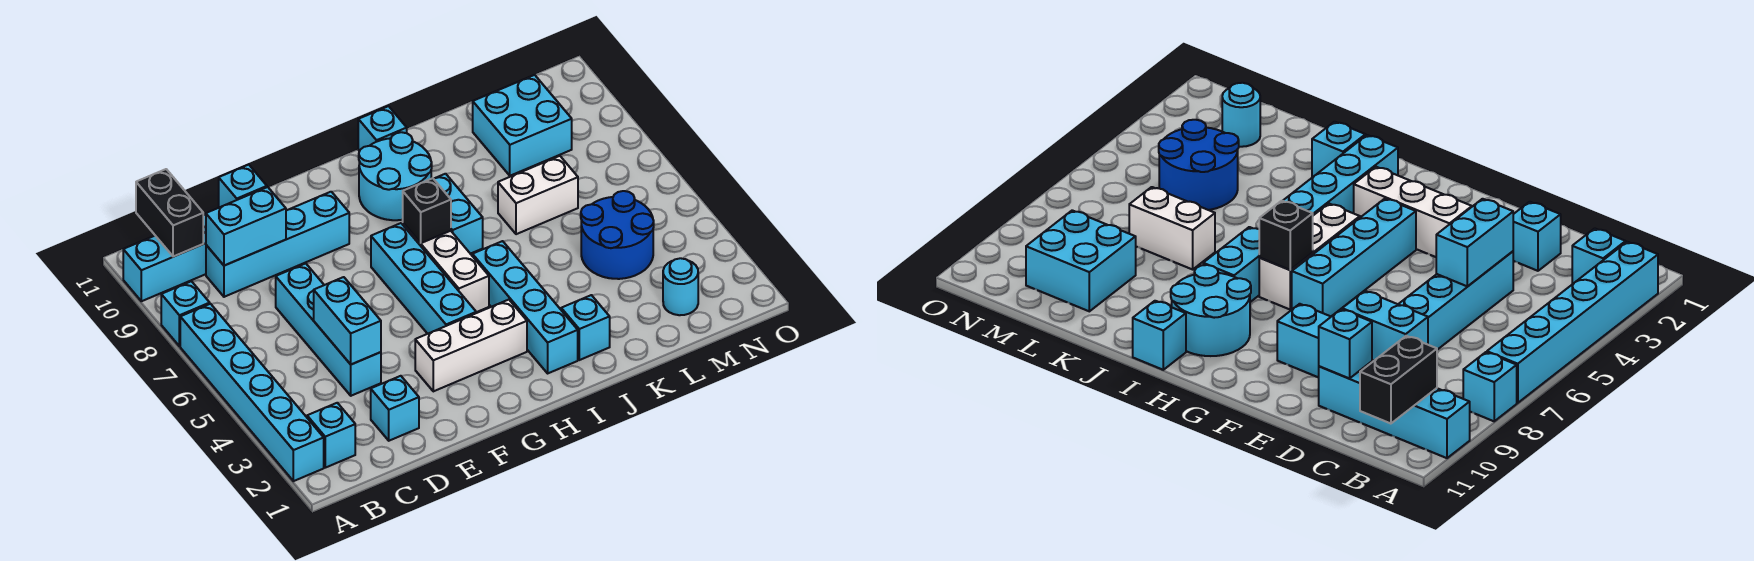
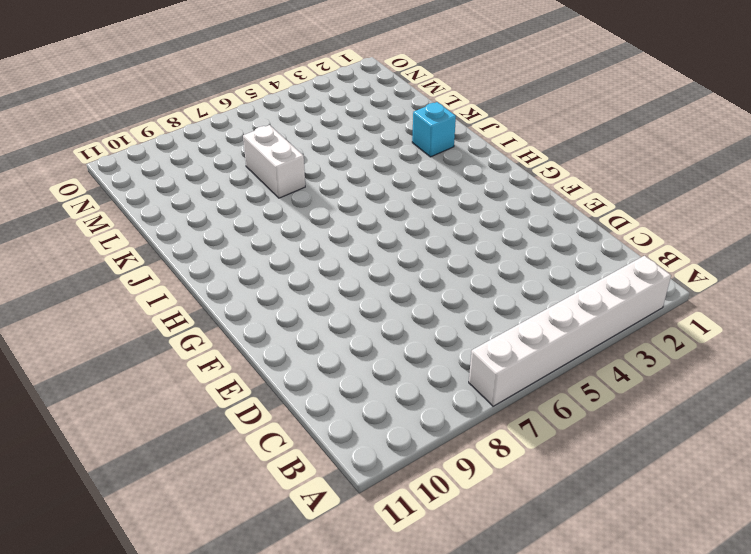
white 1x6 brick [469,256,671,406] -> cyan 1x6 brick [180,304,324,481]
none -> cyan 1x1 brick [161,281,210,346]
none -> cyan 1x4 brick [123,214,206,301]
none -> cyan 1x1 brick [307,403,355,468]

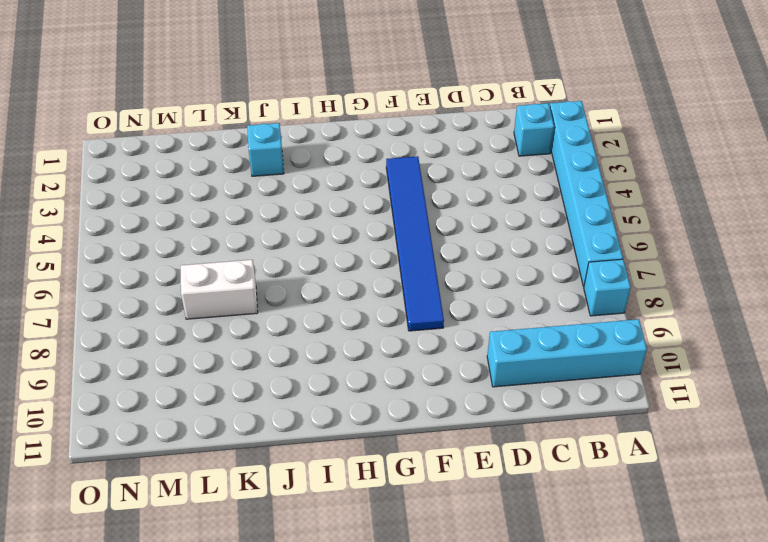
blue 1x6 tile [386,156,444,331] -> white 1x3 brick [415,300,527,391]
none -> cyan 1x4 brick [206,192,349,297]
none -> cyan 1x1 brick [371,376,419,441]
none -> cyan 1x4 brick [276,263,381,396]

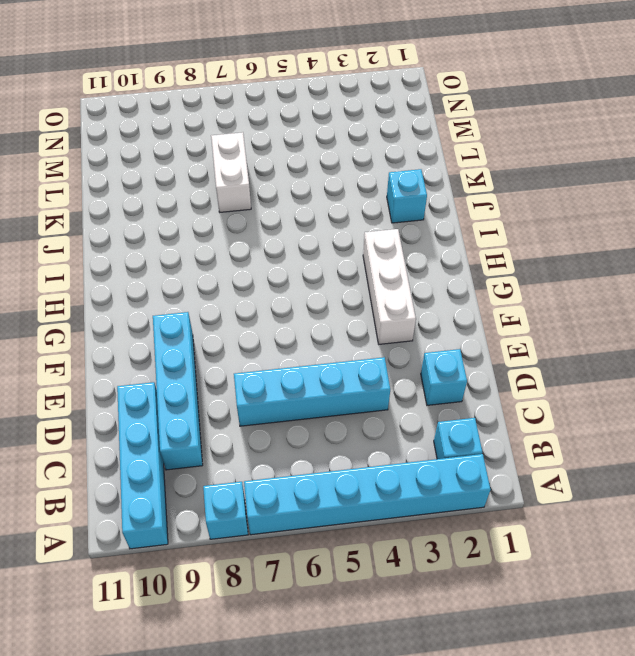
none -> cyan 1x4 brick [371,223,476,334]
none -> white 1x3 brick [403,223,489,312]
none -> cyan 2x2 round brick [359,132,432,220]

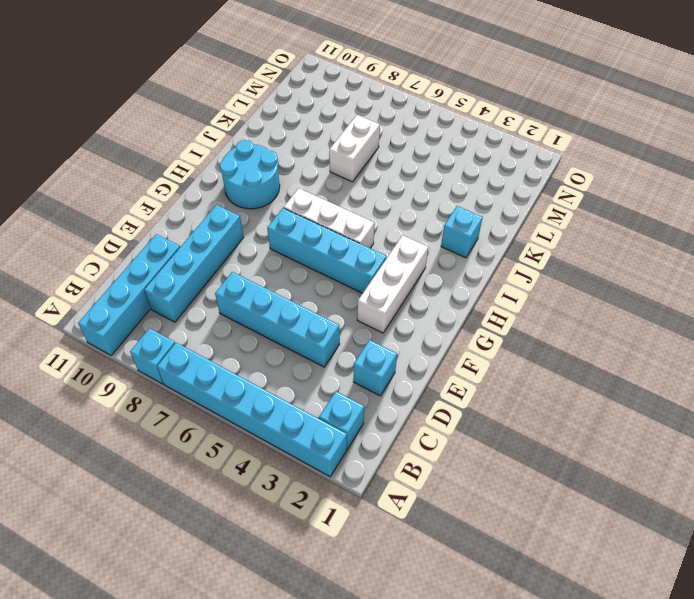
none -> cyan 1x4 brick [472,241,578,373]
none -> cyan 1x2 brick [434,174,483,254]
none -> cyan 1x1 brick [358,106,407,151]

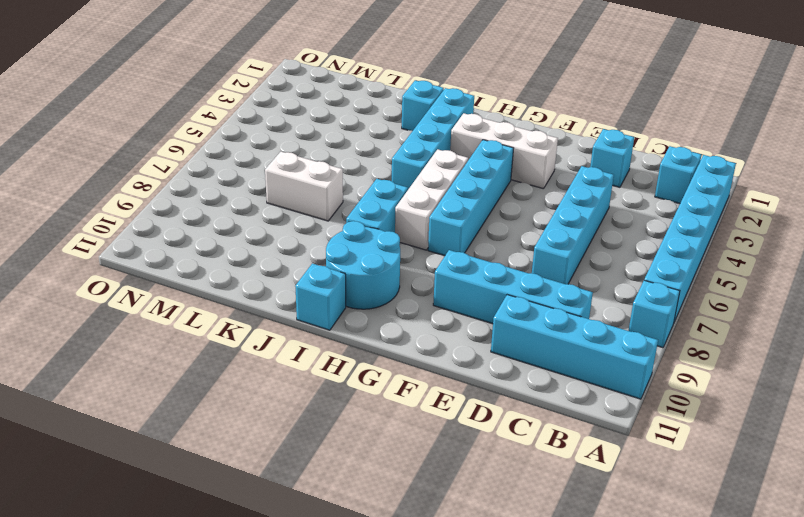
none -> blue 2x2 round brick [581,191,654,279]
none -> cyan 2x2 brick [473,75,572,176]
none -> cyan 1x1 round brick [663,258,698,315]

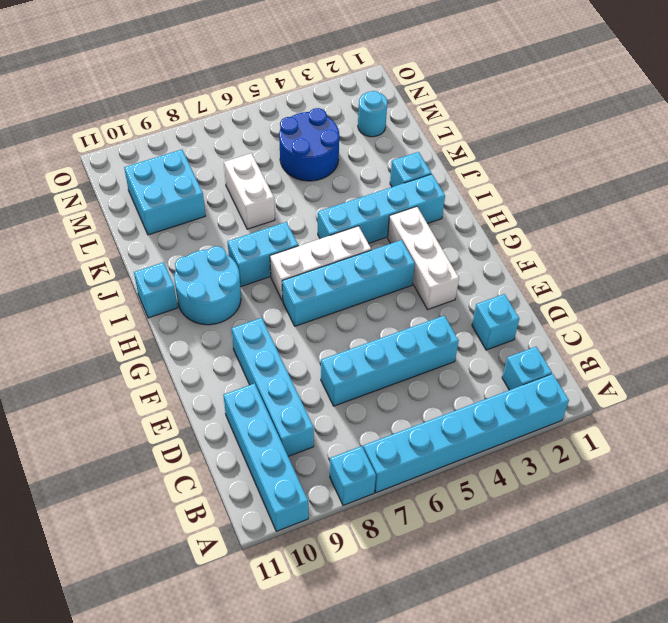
none -> black 1x2 brick [136,169,203,257]
none -> cyan 1x2 brick [206,187,286,266]
none -> cyan 1x2 brick [314,277,381,364]

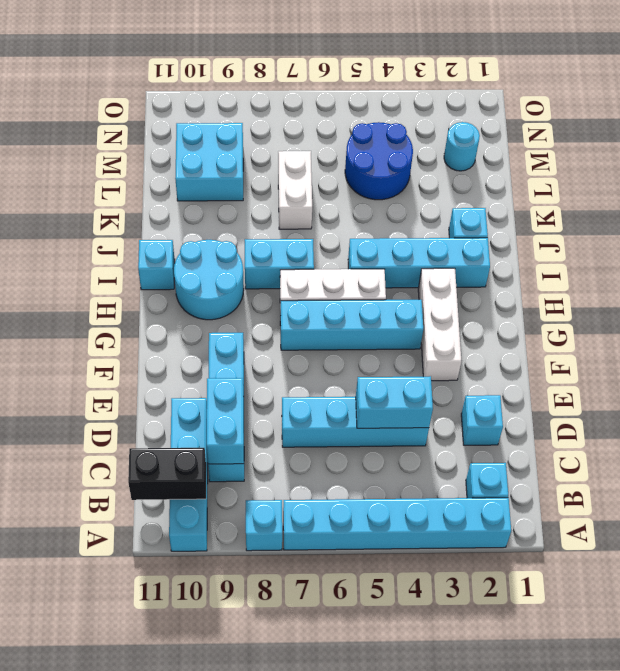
none -> cyan 1x1 brick [219,165,267,207]
none -> black 1x1 brick [403,178,451,243]

